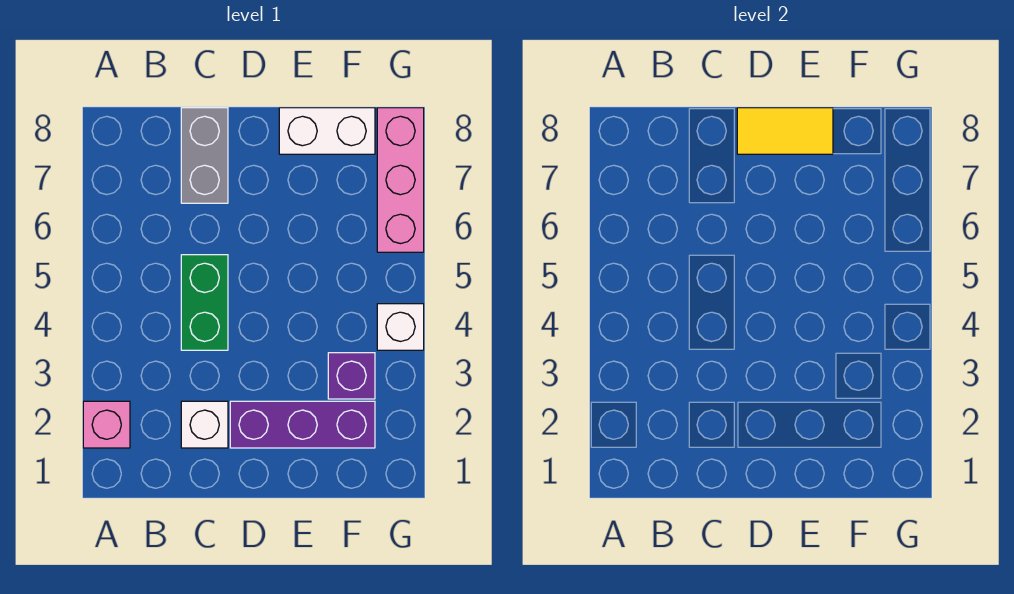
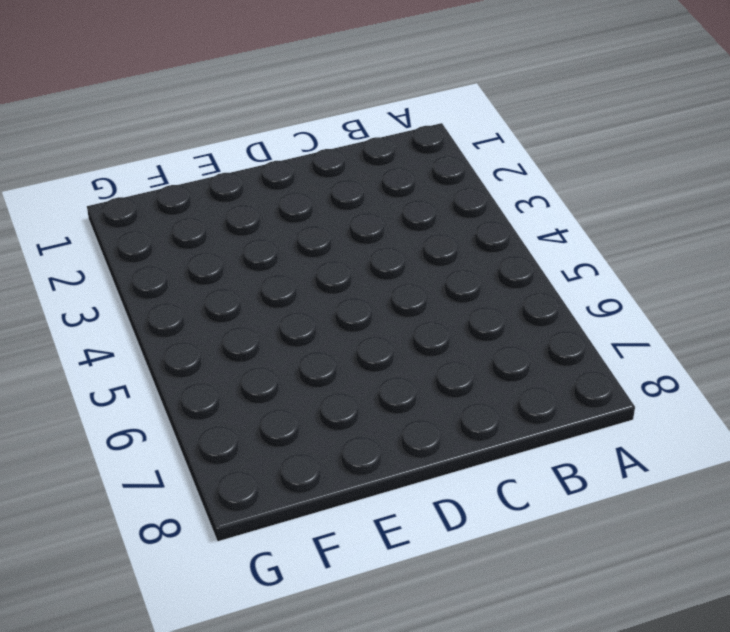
none -> pink 1x1 brick [83,401,130,448]
none -> white 1x1 brick [181,401,228,448]

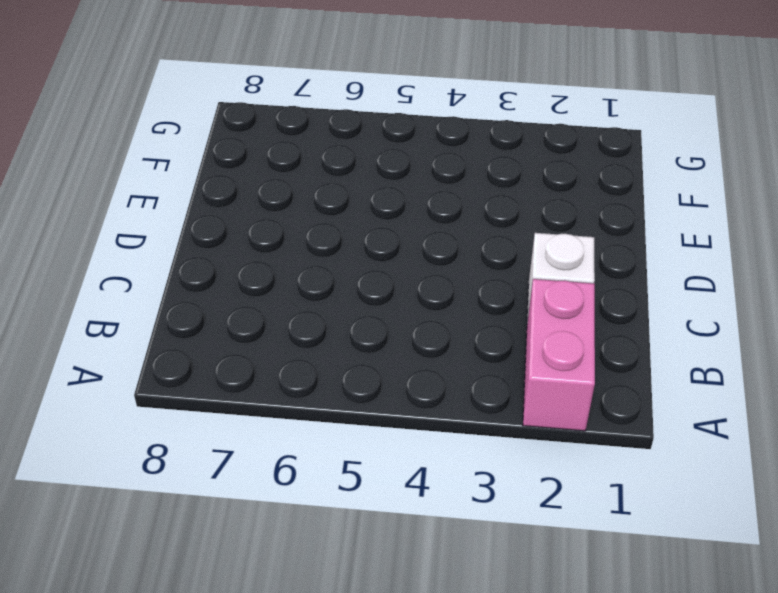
pink 1x2 brick [523,279,595,431] -> pink 1x1 brick [83,401,130,448]
none -> green 1x2 brick [181,255,228,350]
none -> grey 1x2 brick [181,108,228,203]

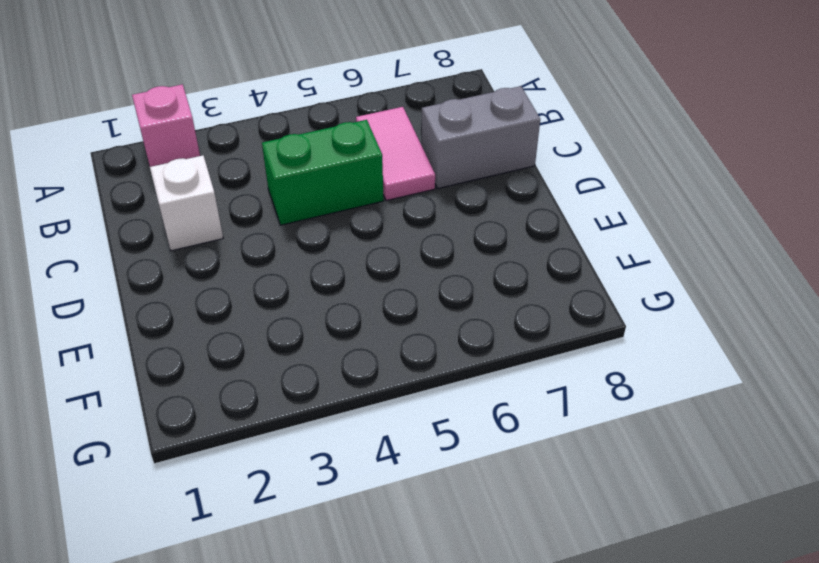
pink 1x2 tile [356,107,435,201] -> none
none -> purple 1x3 brick [230,401,375,448]
none -> white 1x2 brick [279,108,375,154]

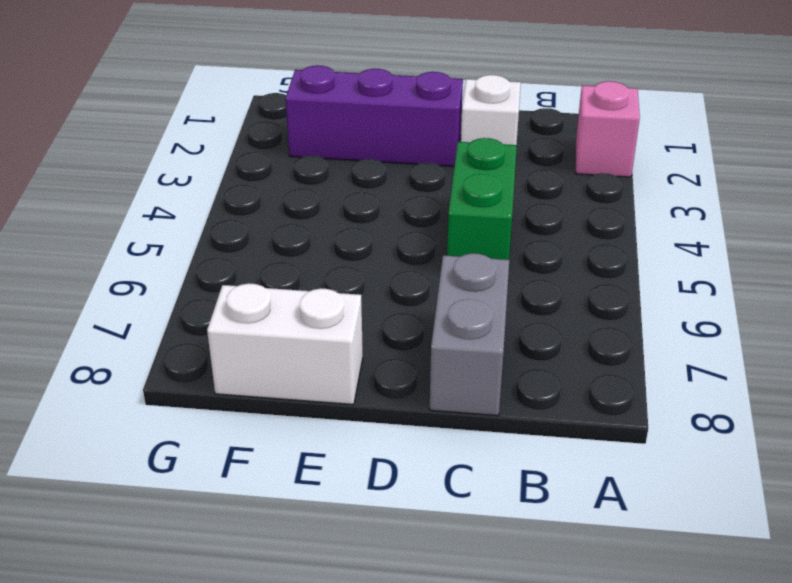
none -> purple 1x1 brick [328,353,375,399]
none -> white 1x1 brick [377,304,424,350]

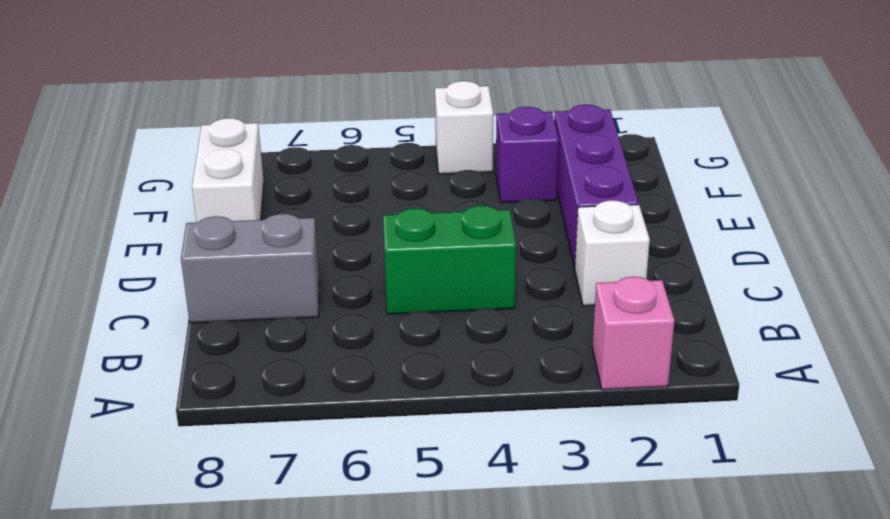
none -> pink 1x3 brick [377,108,424,252]
none -> yellow 1x2 tile [737,108,833,154]

